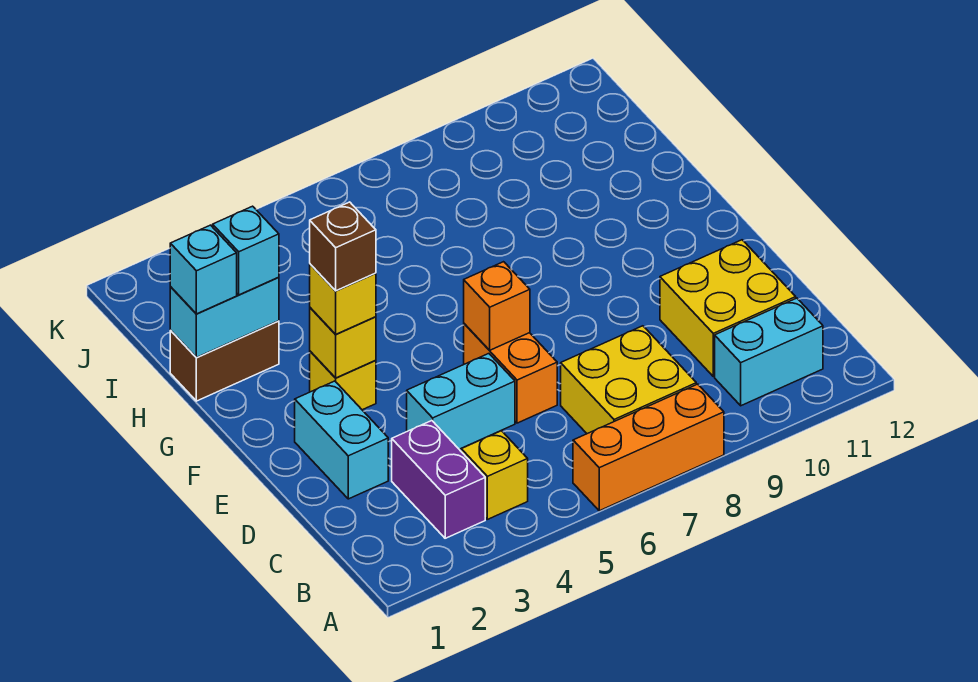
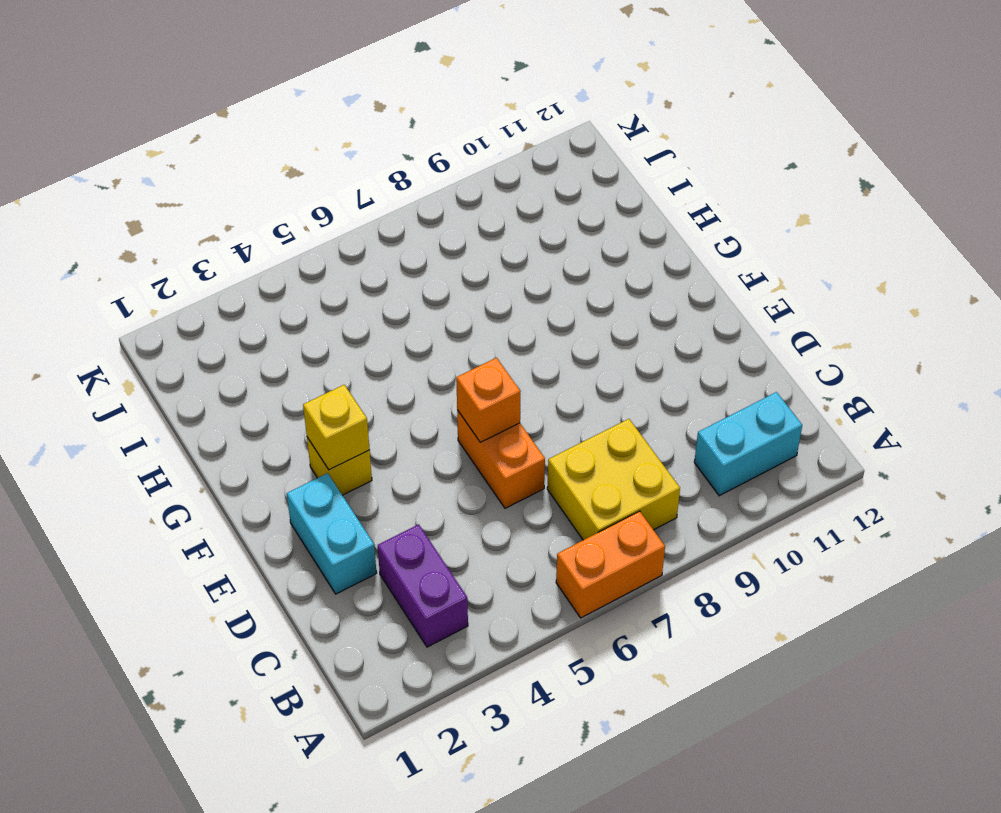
orange 1x2 brick [556,511,665,618] -> orange 1x3 brick [573,384,724,511]
none -> yellow 1x1 brick [461,431,528,519]
none -> yellow 2x2 brick [660,240,796,377]
none -> cyan 1x2 brick [407,354,515,449]

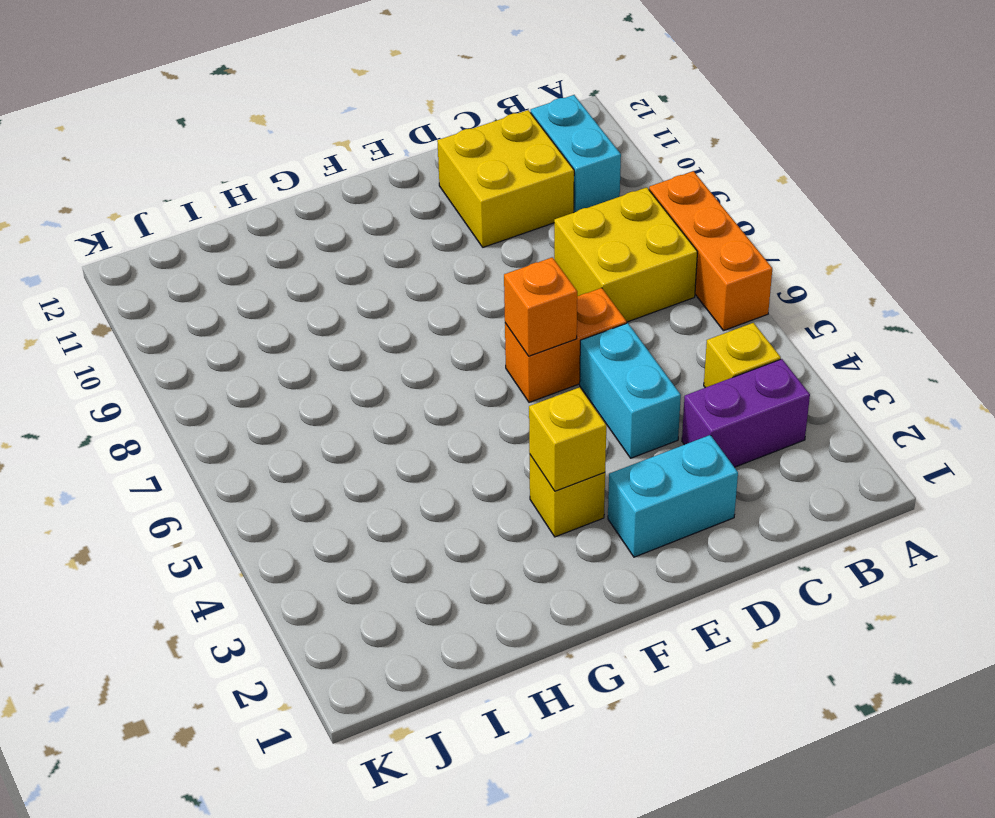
none -> brown 1x2 brick [170,321,279,401]
none -> cyan 1x2 brick [170,277,279,358]
none -> yellow 1x1 brick [310,264,376,334]

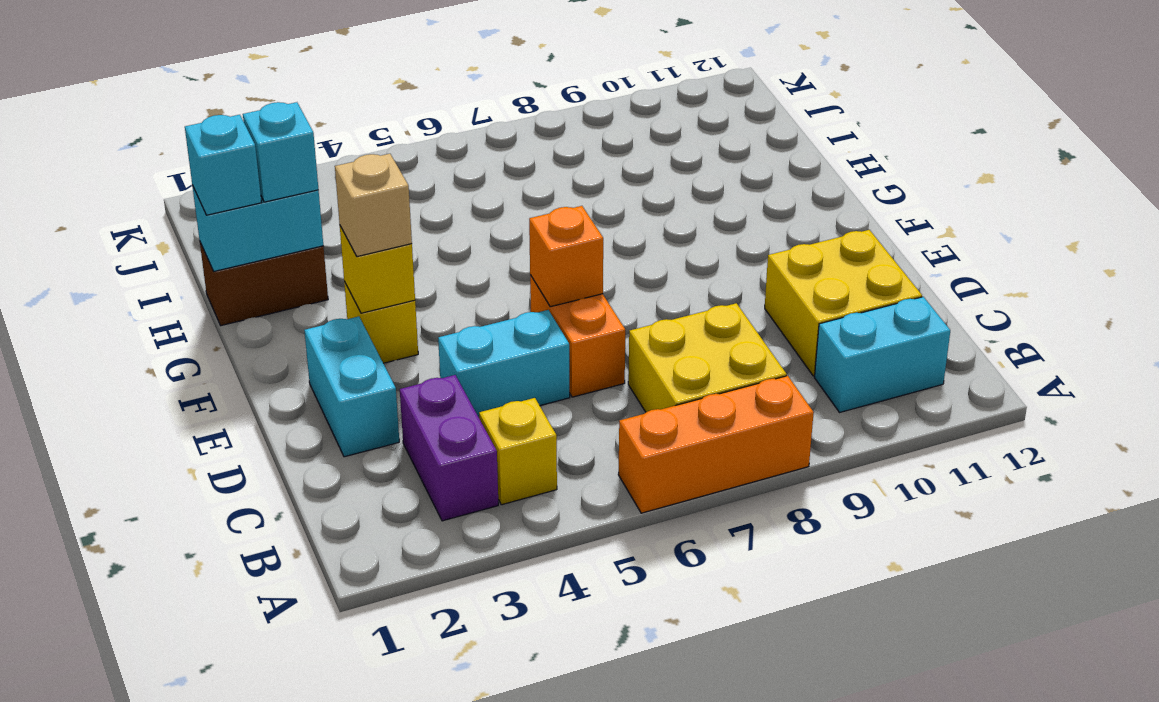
tan 1x1 brick [335,154,412,257] -> yellow 1x1 brick [310,264,376,334]
none -> brown 1x1 brick [310,202,376,291]

